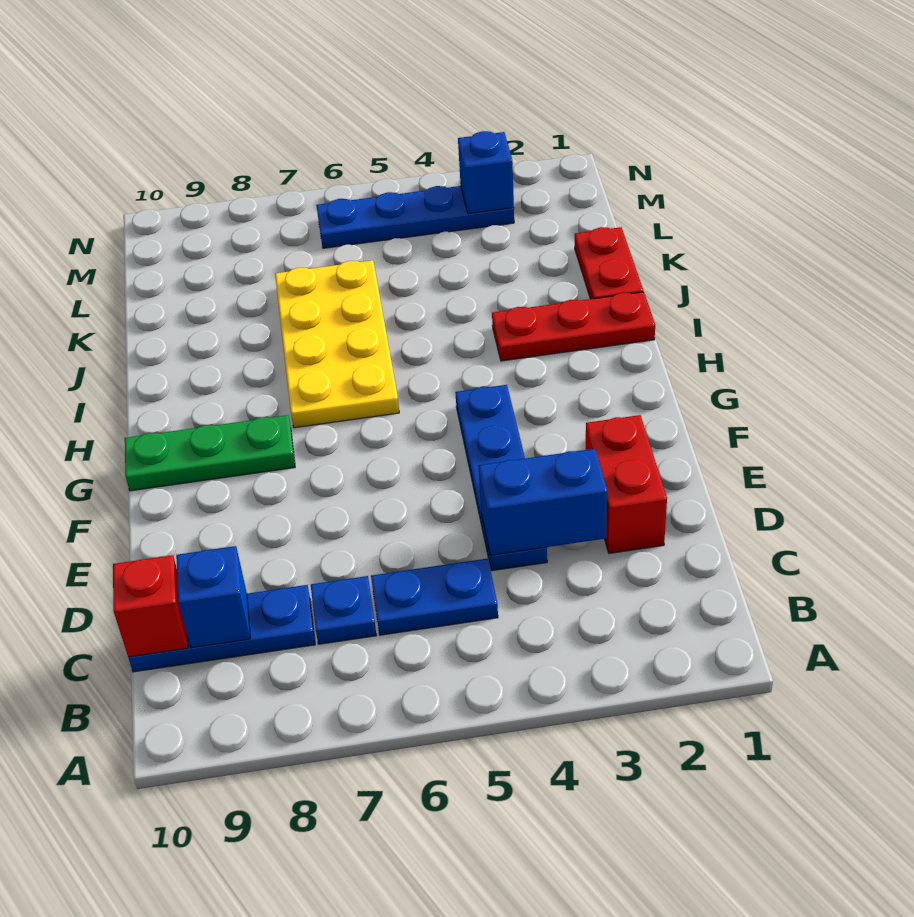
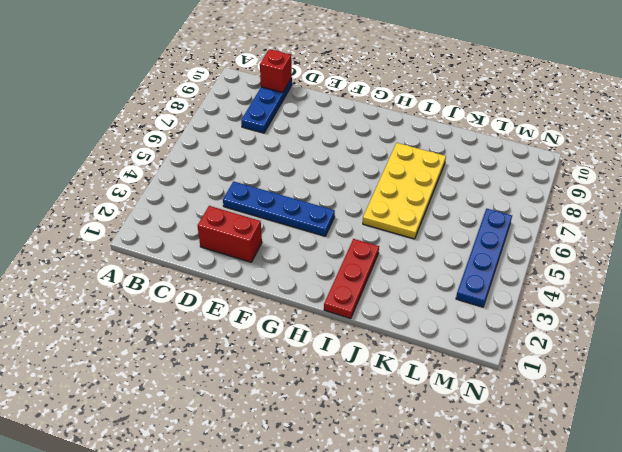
yellow 2x4 plate [363,143,446,239] -> yellow 2x4 plate turned to [275,260,399,428]
none -> blue 1x2 plate [371,559,498,635]
none -> blue 1x1 plate [311,576,377,644]
none -> green 1x3 plate [125,415,295,491]

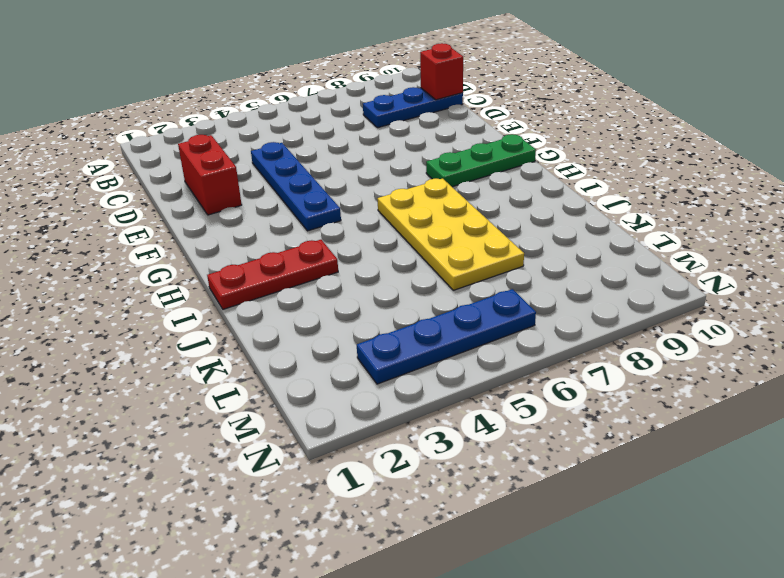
none -> blue 1x2 plate [371,559,498,635]
none -> blue 1x1 plate [311,576,377,644]
none -> red 1x2 plate [575,227,643,299]

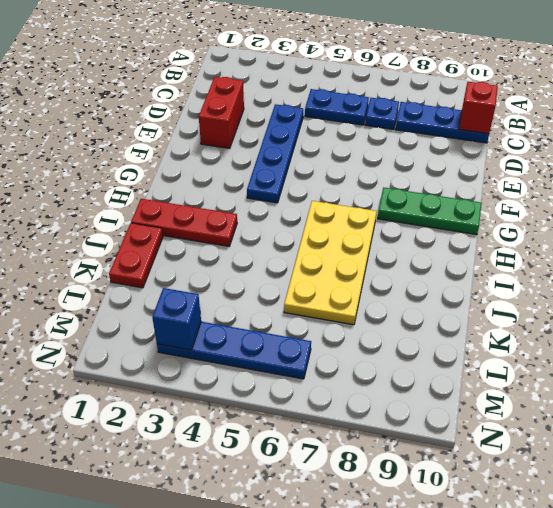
none -> blue 1x1 brick [176,546,250,648]
none -> blue 1x2 brick [479,449,607,555]

